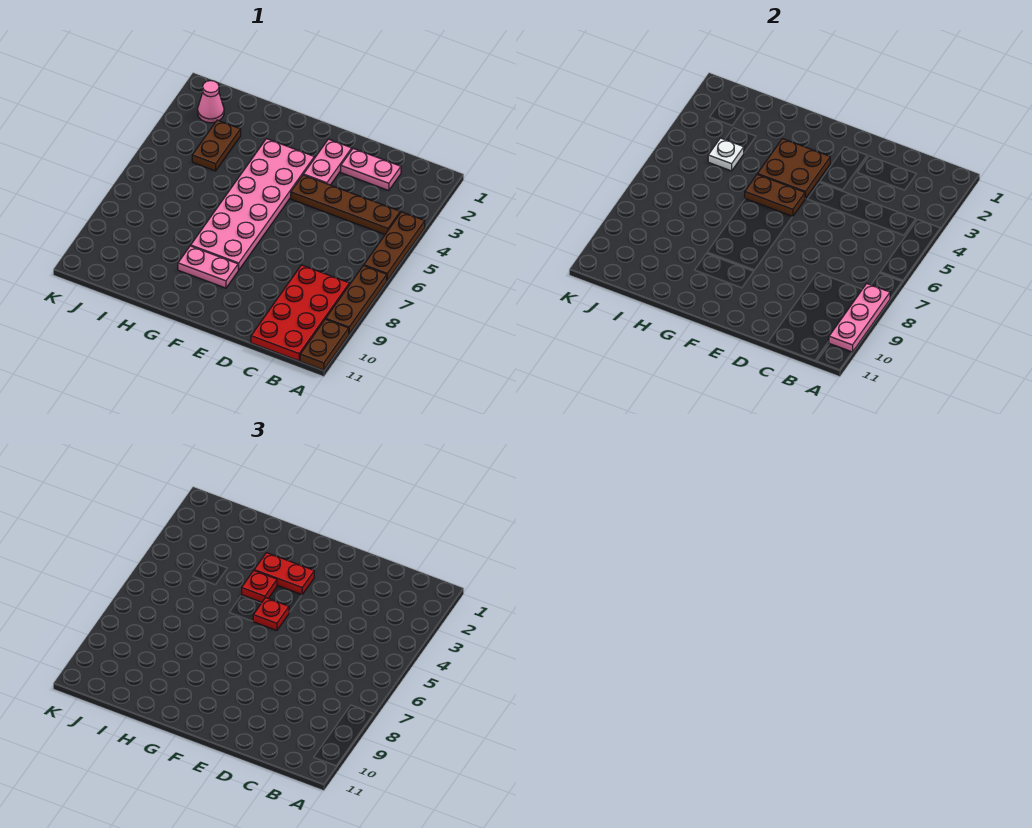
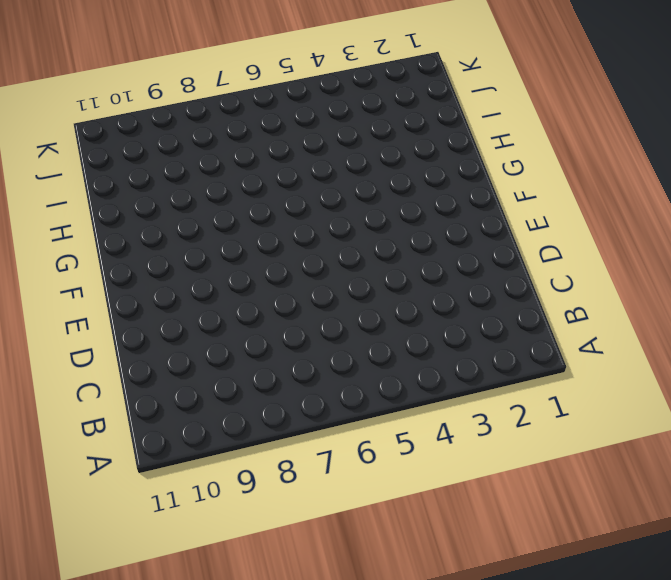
none -> brown 1x3 plate [364,212,425,280]
none -> brown 1x3 plate [326,266,387,334]
none -> brown 1x2 plate [300,319,349,370]

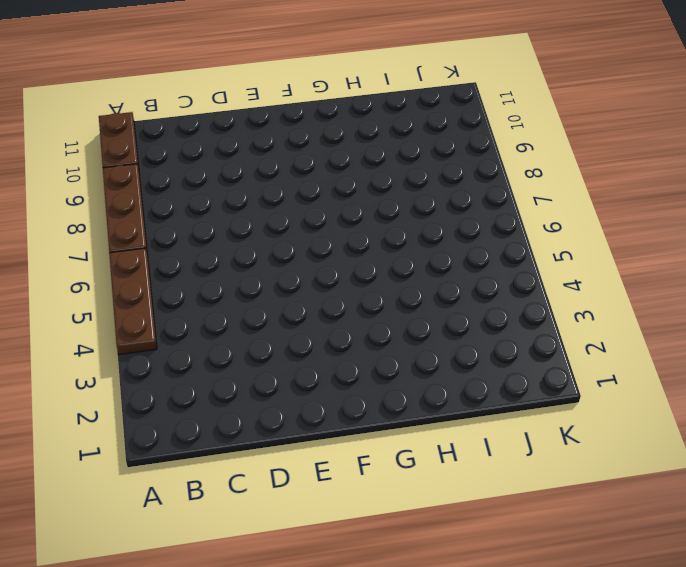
none -> brown 1x4 plate [291,175,400,234]
none -> red 2x4 plate [251,265,349,361]
none -> pink 1x2 plate [341,149,401,191]

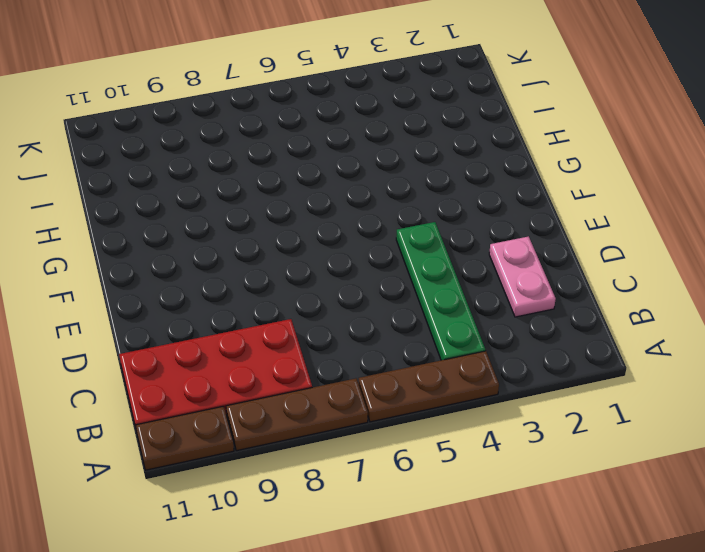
green 1x4 plate [396,222,485,360] -> brown 1x4 plate [291,175,400,234]
none -> pink 1x2 plate [303,139,352,185]
none -> pink 2x6 plate [191,139,314,270]
none -> pink 1x2 plate [178,246,238,288]

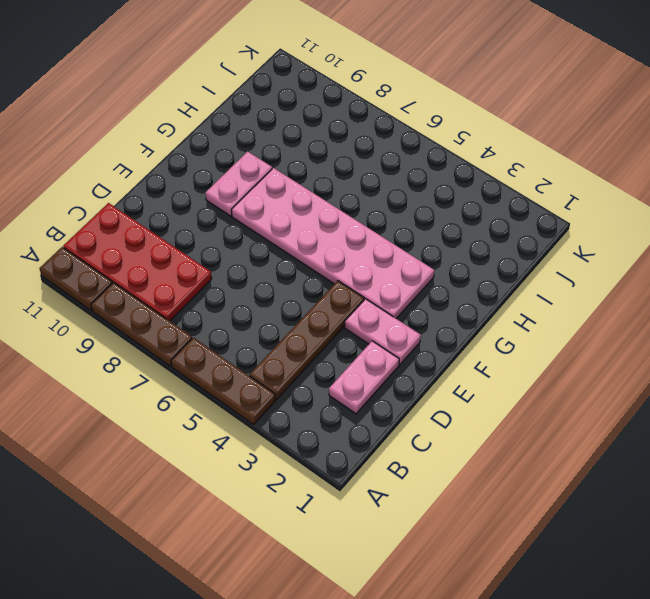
none -> brown 1x2 plate [192,120,241,171]
none -> pink 1x1 cone [198,81,224,123]
none -> pink 1x3 plate [829,284,890,352]

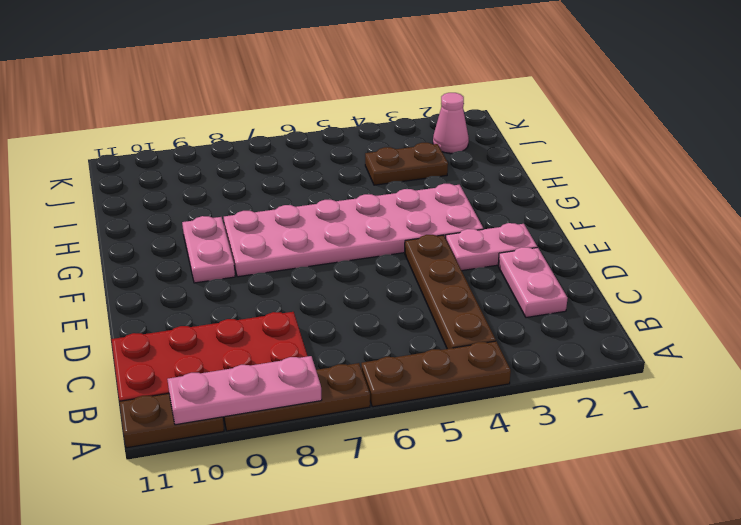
none -> brown 2x2 plate [758,139,830,199]
none -> brown 1x2 plate [745,174,805,217]
none -> white 1x1 plate [708,138,744,171]

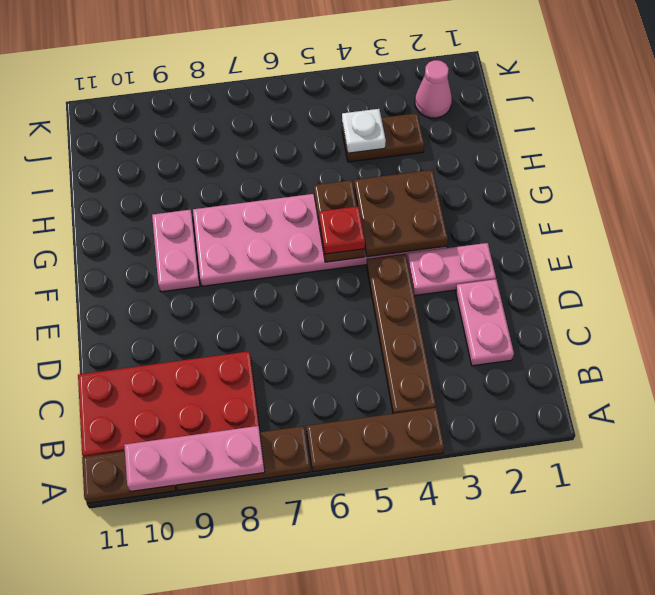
none -> red 1x2 plate [254,553,314,595]
none -> red 1x1 plate [242,571,277,602]

